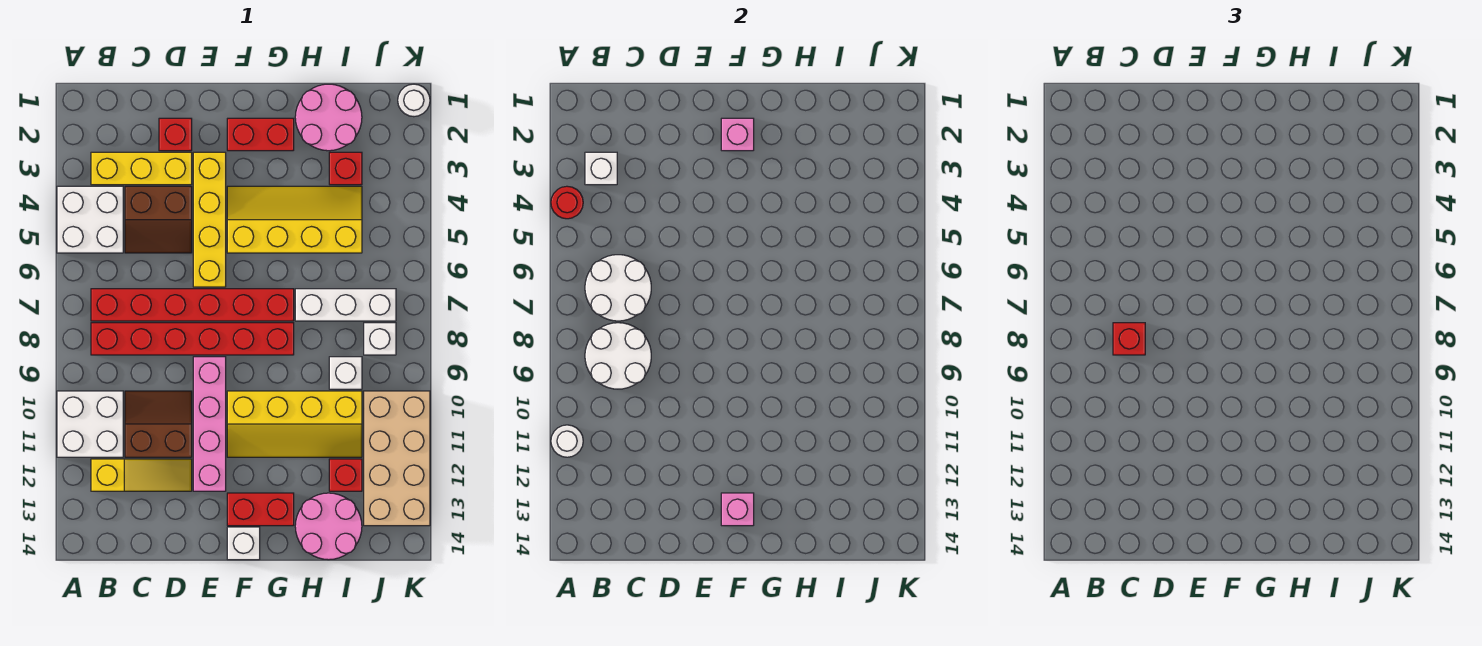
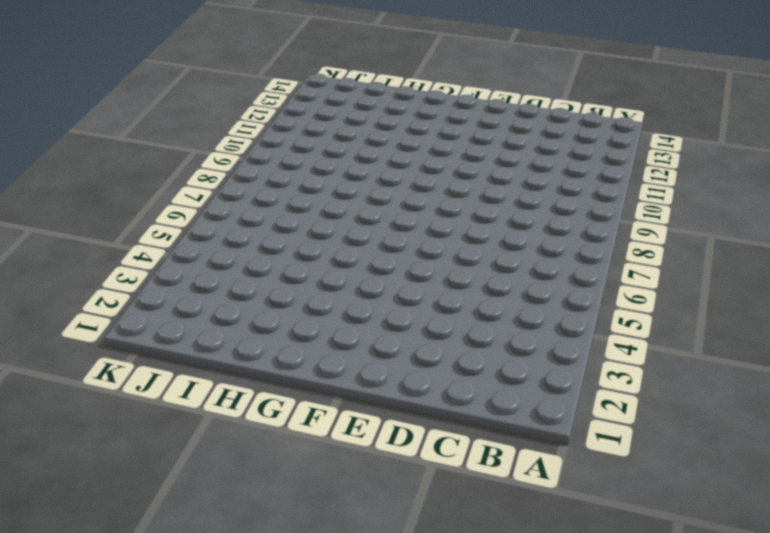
none -> white 2x2 brick [57,186,123,253]
none -> white 2x2 brick [57,391,123,457]
none -> yellow 1x3 brick [91,152,192,185]
none -> red 1x6 brick [91,289,294,321]

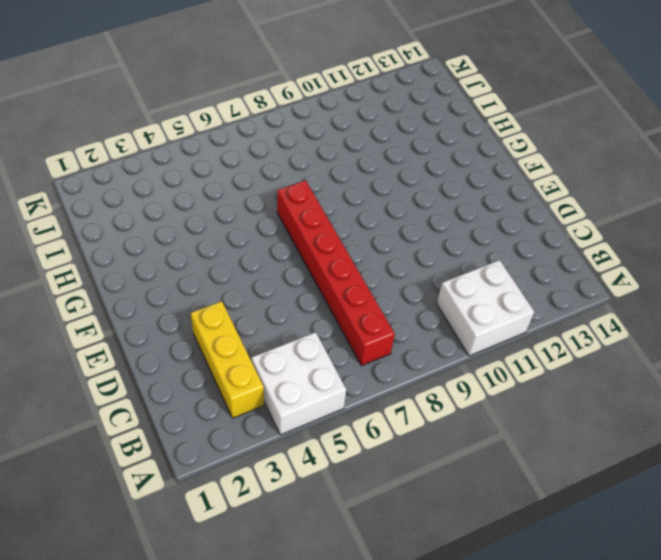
none -> red 1x6 brick [91,323,294,355]
none -> yellow 1x3 slope [91,459,192,491]
none -> brown 2x2 slope [125,186,192,253]
none -> brown 2x2 slope [125,391,192,457]

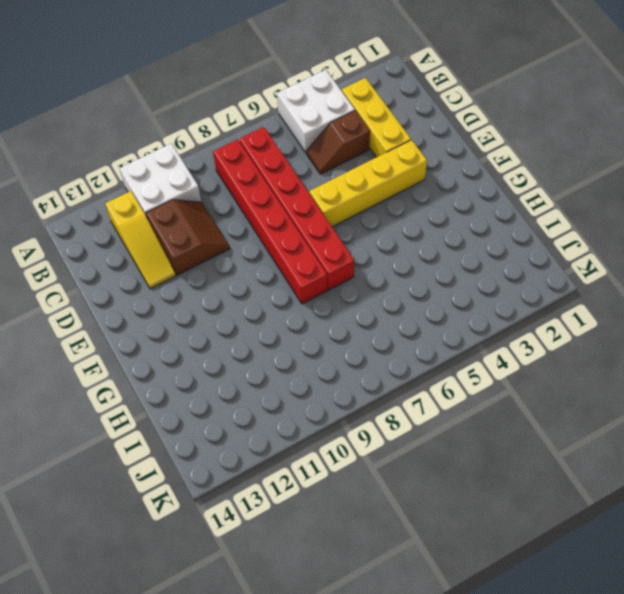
brown 1x2 slope [307,110,370,174] -> brown 2x2 slope [125,186,192,253]
none -> red 1x1 brick [159,118,192,151]
none -> pink 1x4 brick [193,357,226,491]
none -> red 1x2 brick [227,118,294,151]
none -> yellow 2x4 slope [227,186,362,253]

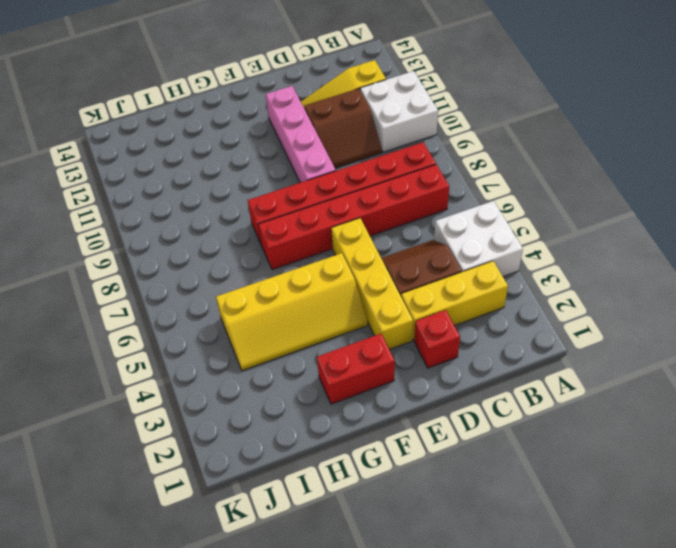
none -> yellow 2x4 slope [227,391,362,457]
none -> red 1x2 brick [227,493,294,526]
none -> white 1x1 brick [227,527,260,560]
none -> pink 2x2 round brick [295,84,362,151]

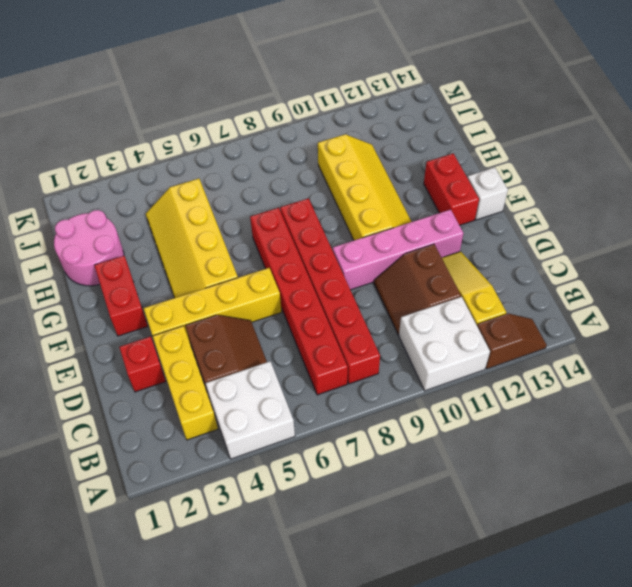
brown 1x2 slope [477,313,547,369] -> none
none -> white 1x3 brick [295,289,396,321]
none -> pink 2x2 round brick [295,493,362,560]
none -> red 1x1 brick [329,152,362,185]
none -> white 1x1 brick [329,357,362,389]

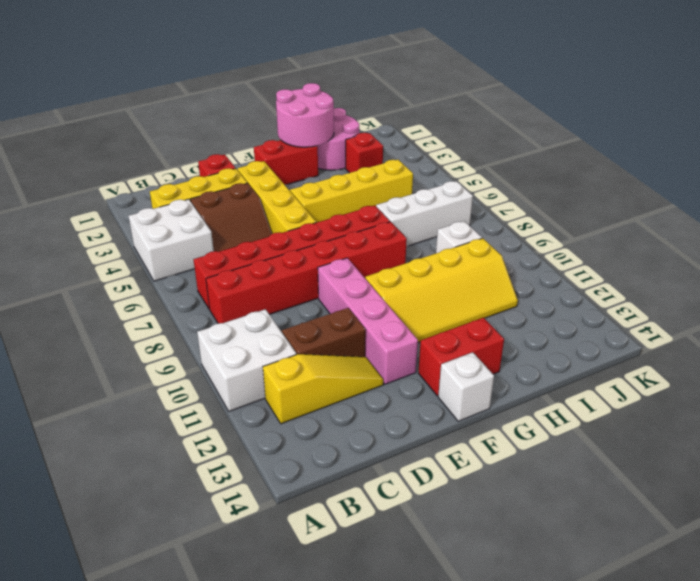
pink 2x2 round brick [276,83,334,147] -> pink 2x2 round brick moved to [295,493,362,560]
none -> red 1x1 brick [329,459,362,491]
none -> white 1x1 brick [364,323,396,355]
none -> tan 2x4 brick [364,391,430,526]
none -> white 1x1 round brick [398,84,430,117]

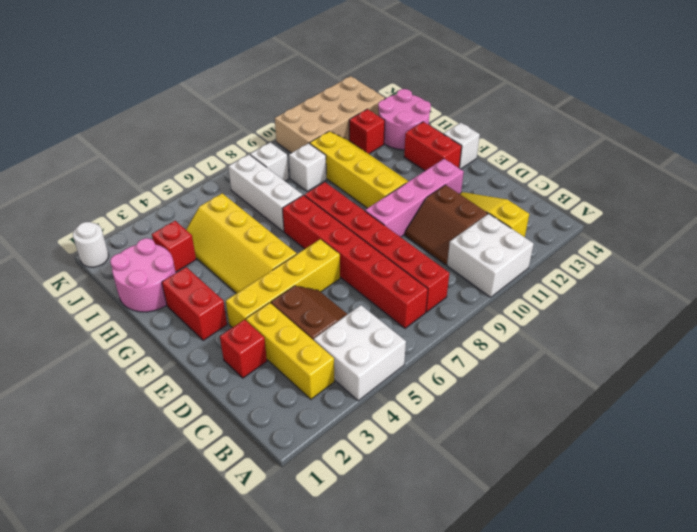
none -> red 1x1 round brick [551,186,583,219]
none -> white 1x1 round brick [551,425,583,457]
none -> white 1x1 brick [585,152,617,185]
none -> white 2x2 round brick [585,255,651,321]

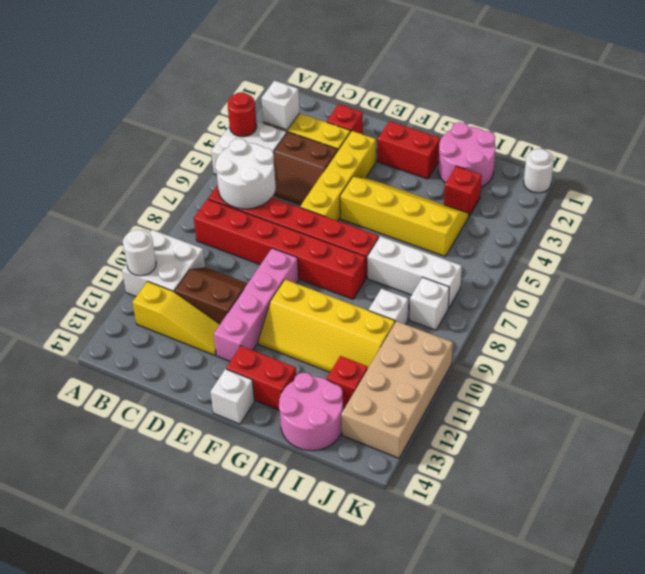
none -> white 2x2 round brick [585,323,651,389]
none -> pink 1x1 brick [721,118,754,151]
none -> pink 1x1 brick [721,493,754,526]
none -> red 1x1 brick [1113,323,1145,355]

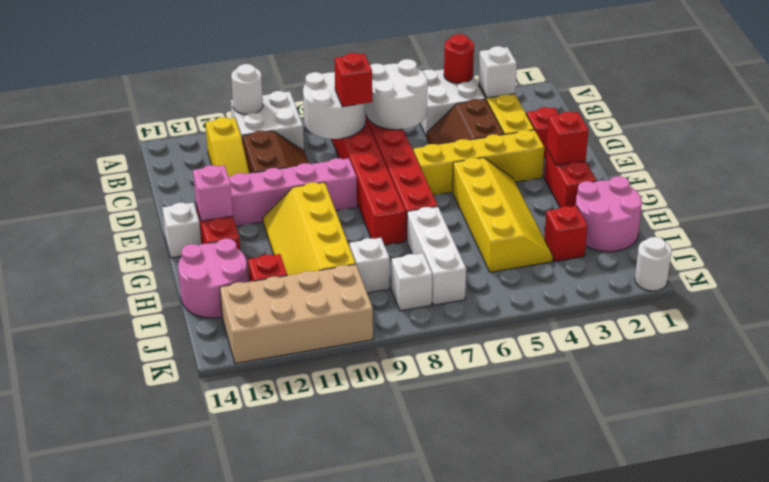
red 1x1 brick [546,112,588,165] -> pink 1x1 brick [721,118,754,151]

